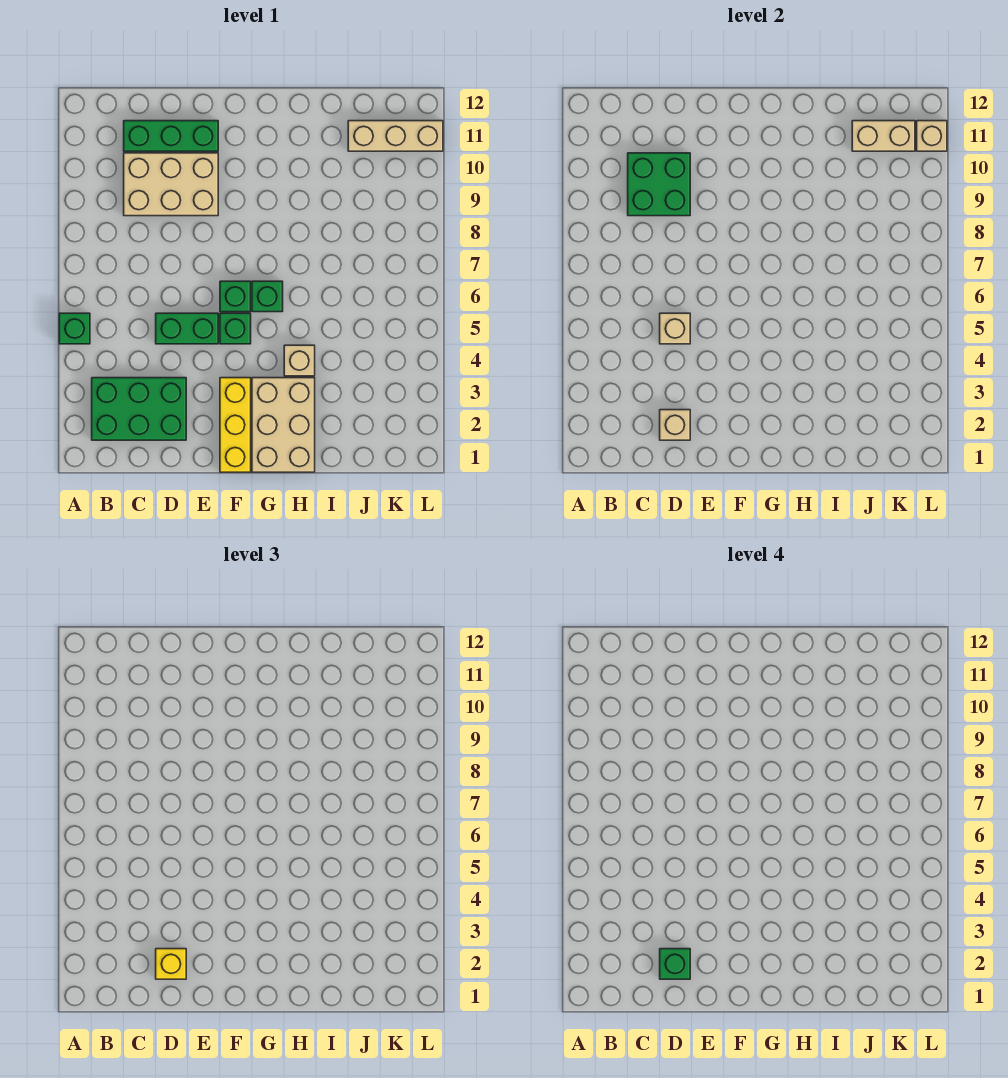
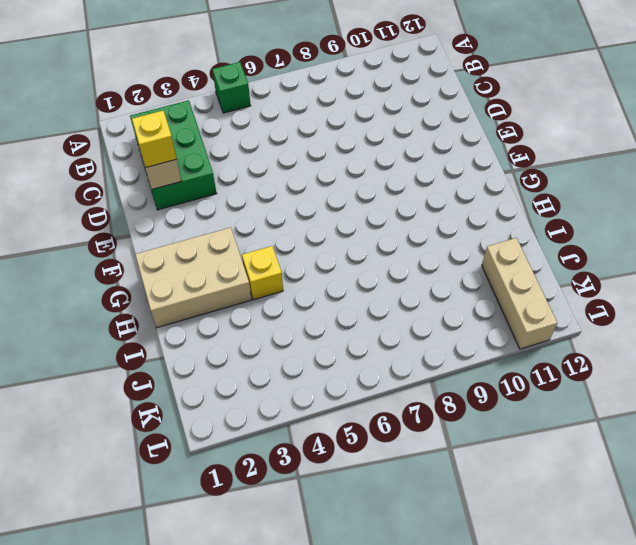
yellow 1x1 brick [242,246,283,300] -> tan 1x1 brick [284,345,315,376]
none -> tan 2x3 brick [124,153,218,216]
none -> green 1x3 brick [124,121,218,151]
none -> green 1x2 brick [156,313,218,344]

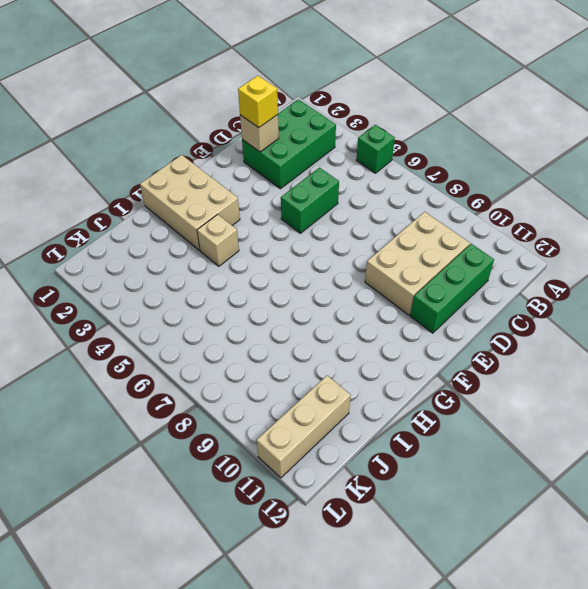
none -> yellow 1x3 brick [220,378,251,472]
none -> green 1x1 brick [220,313,251,344]
none -> green 1x1 brick [220,281,251,312]

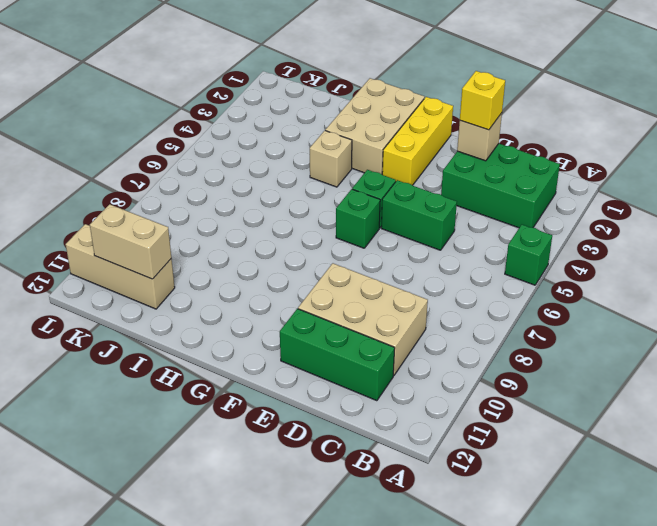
none -> green 1x1 brick [252,281,283,312]
none -> green 2x2 brick [628,153,690,216]
none -> tan 1x1 brick [660,313,690,344]

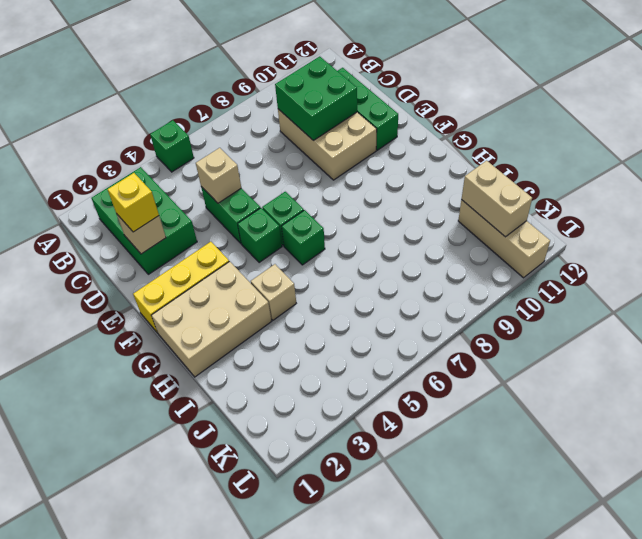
none -> tan 1x1 brick [917,121,947,151]
none -> green 1x1 brick [660,949,690,979]

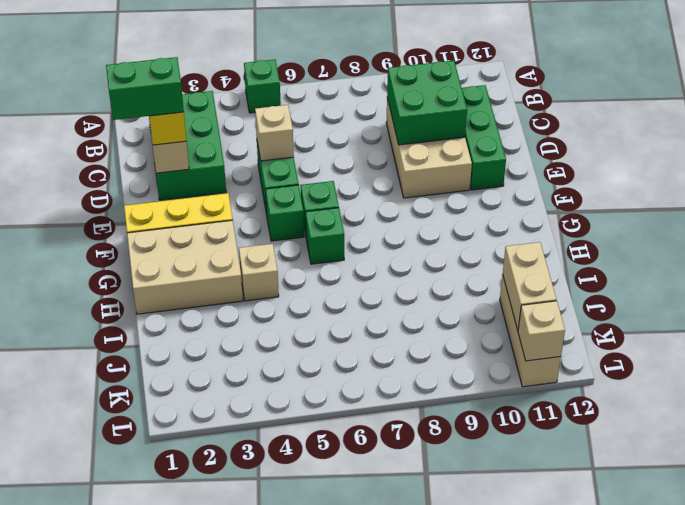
green 1x2 brick [106,57,184,120] -> green 1x1 brick [660,949,690,979]

